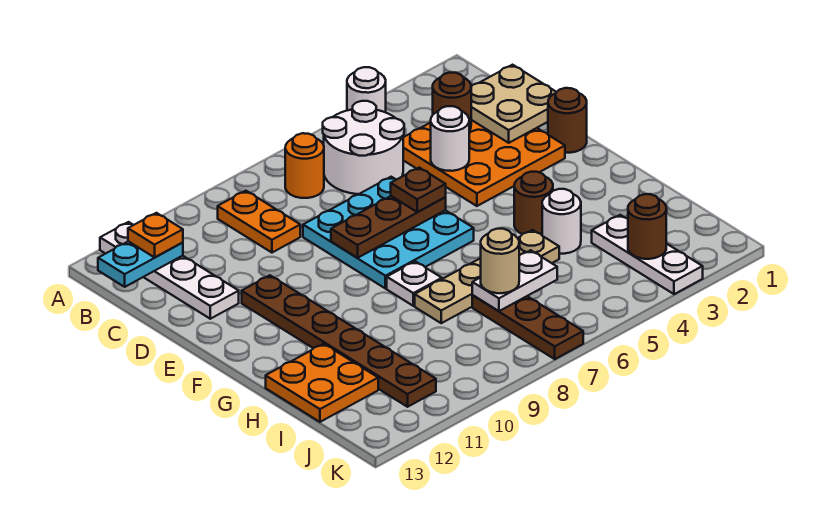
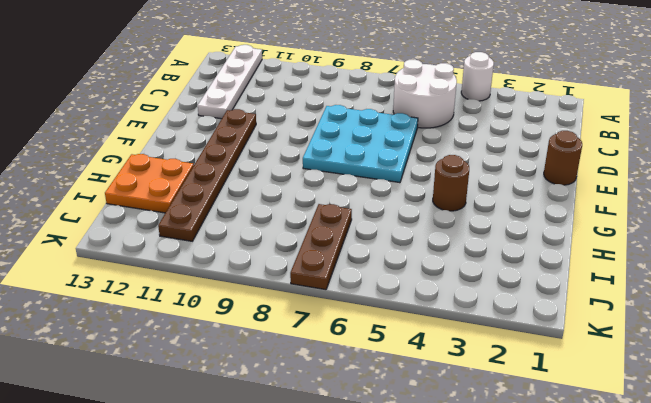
none -> orange 1x1 round brick [285,133,324,198]
none -> orange 1x2 plate [218,191,300,253]
none -> orange 3x3 plate [403,120,565,206]

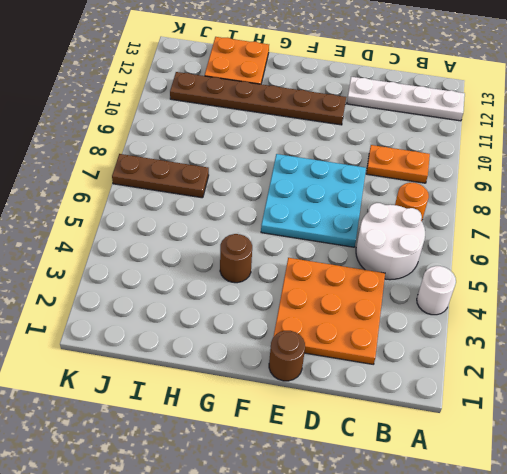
none -> white 1x1 plate [387,261,442,306]
none -> white 1x1 round brick [542,189,581,254]
none -> tan 1x4 plate [415,230,559,323]

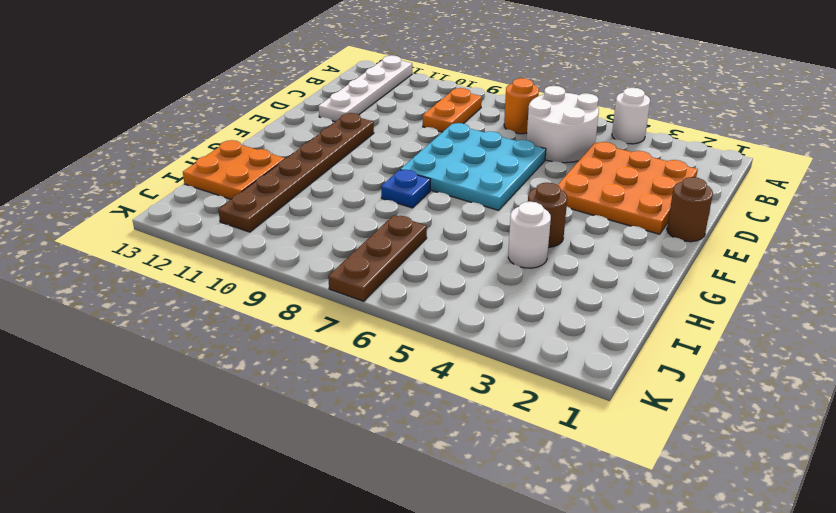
blue 1x1 plate [381,170,431,208] -> white 1x1 plate [387,261,442,306]
none -> tan 1x4 plate [415,230,559,323]
none -> white 1x3 plate [592,215,703,294]
none -> cyan 1x2 plate [98,241,183,287]

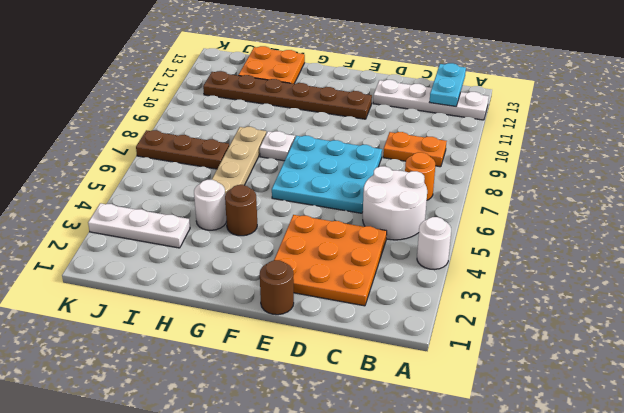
none -> tan 2x2 plate [471,65,556,143]
none -> brown 1x1 round brick [433,73,471,130]
none -> white 1x1 round brick [431,106,469,171]

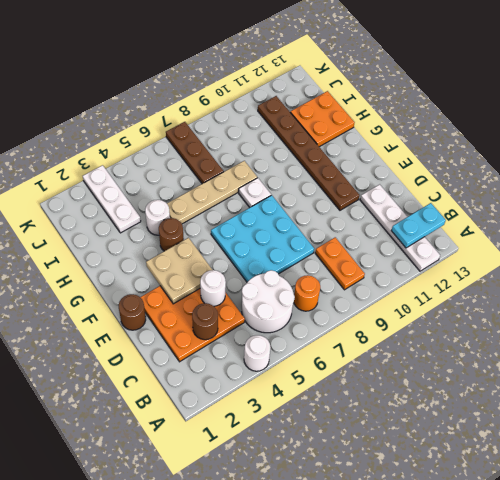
tan 2x2 plate [146,238,212,304] -> tan 2x2 plate moved to [471,65,556,143]
none -> brown 1x3 plate [331,196,446,258]
none -> white 1x2 plate [472,250,557,311]
none -> brown 1x1 round brick [628,194,666,259]

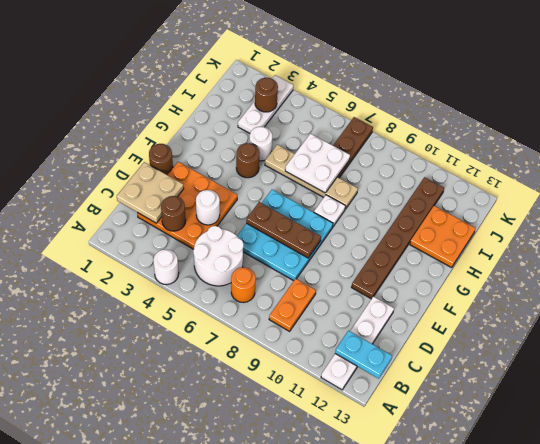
white 2x2 plate [285,134,350,193] -> white 1x2 plate [472,250,557,311]
none -> orange 1x1 plate [128,213,183,257]
none -> brown 1x1 plate [391,168,446,212]
none -> tan 1x1 round brick [481,229,519,293]

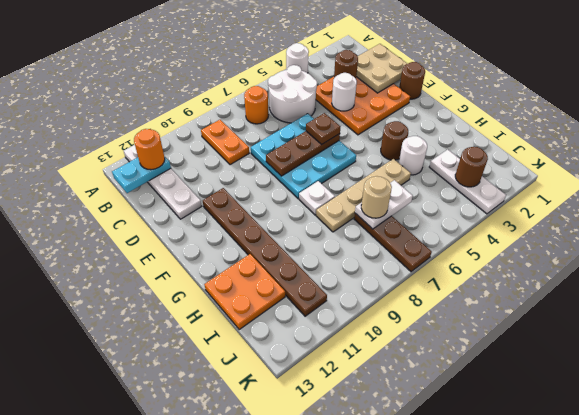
orange 1x1 round brick [134,129,165,170] -> orange 1x1 plate [128,213,183,257]

